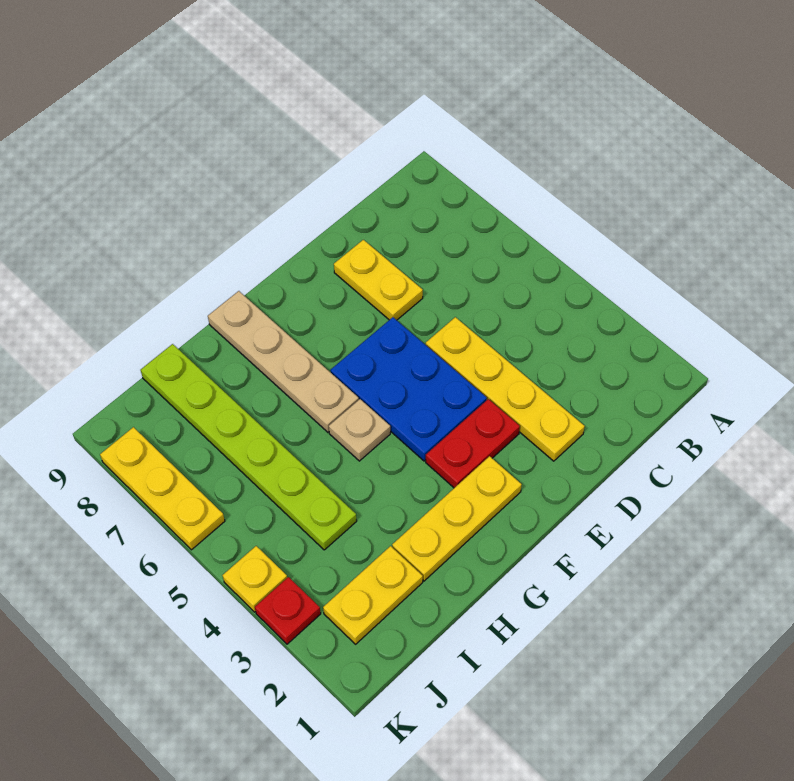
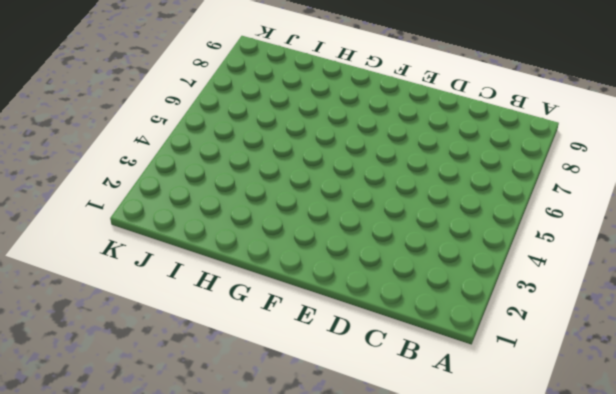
none -> yellow 1x4 plate [426,317,585,461]
none -> yellow 1x2 plate [334,240,423,320]
none -> red 1x2 plate [426,399,520,488]

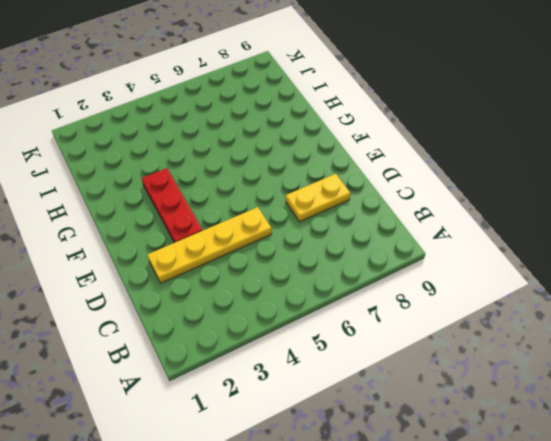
red 1x3 plate [142,168,203,243] -> red 1x2 plate [426,399,520,488]
none -> blue 2x3 plate [330,317,487,461]
none -> yellow 1x3 plate [392,456,522,581]
none -> tan 1x1 plate [329,399,390,461]

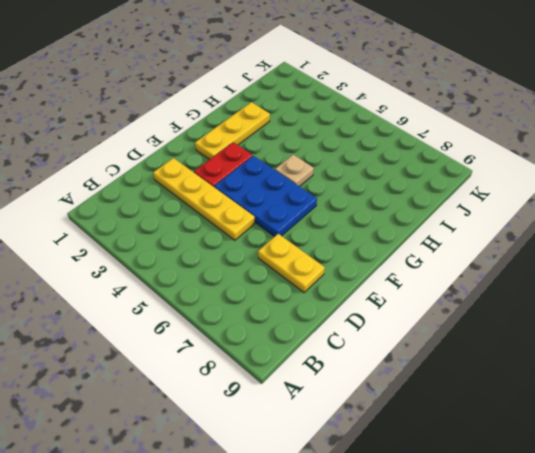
none -> tan 1x4 plate [208,291,359,432]
none -> yellow 1x2 plate [323,546,423,644]
none -> lime 1x6 plate [141,344,357,550]

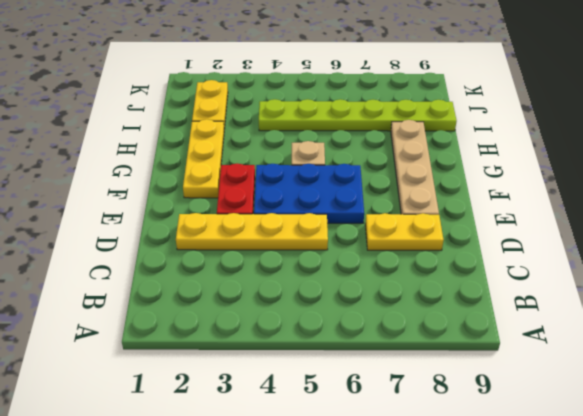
tan 1x4 plate [391,120,439,215] -> tan 1x4 plate turned to [208,291,359,432]
none -> red 1x1 plate [255,577,321,644]
none -> yellow 1x1 plate [223,546,287,612]
none -> yellow 1x3 plate [100,427,225,550]

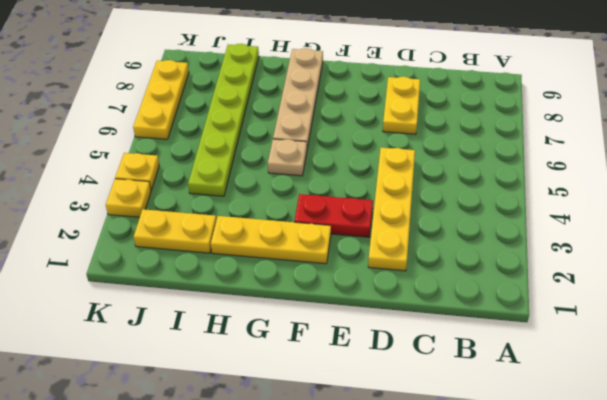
yellow 1x1 plate [106,179,151,217] -> red 1x1 plate [255,577,321,644]
none -> blue 2x3 plate [330,317,487,461]

